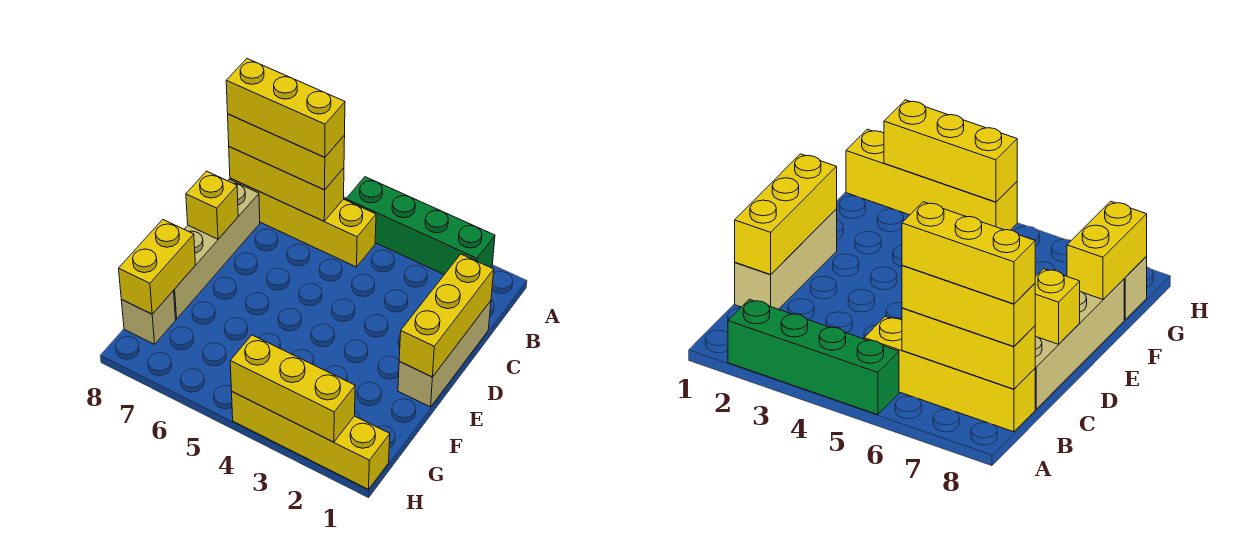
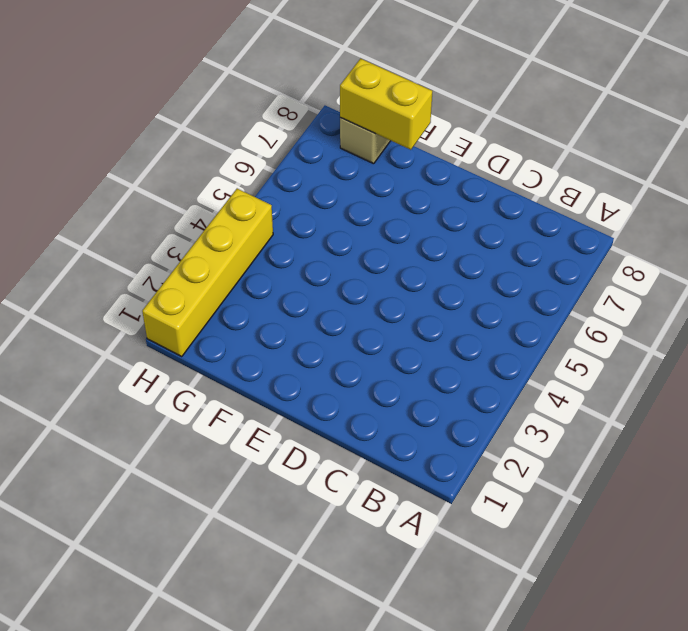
none -> green 1x4 brick [346,177,495,275]
none -> yellow 1x4 brick [230,178,376,267]
none -> tan 1x3 brick [398,301,491,407]

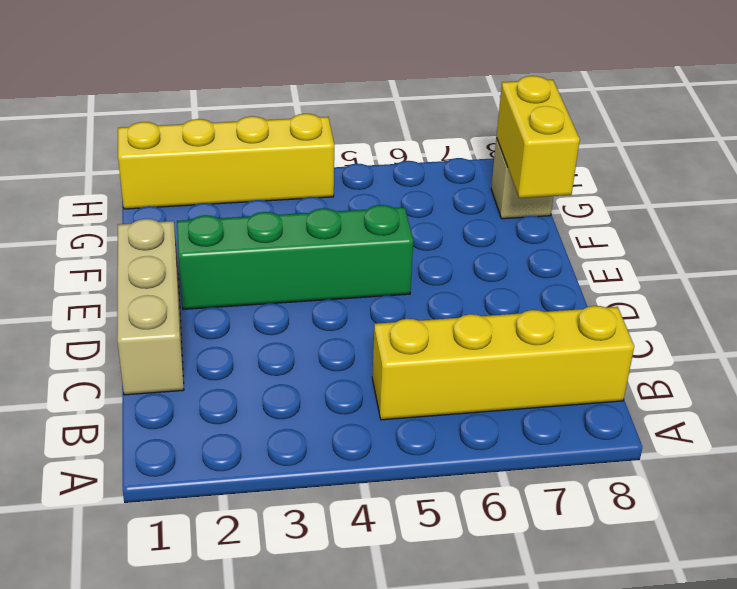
green 1x4 brick [177,205,413,309] -> green 1x4 brick moved to [346,177,495,275]
none -> tan 1x4 brick [173,180,260,319]
none -> yellow 1x3 brick [229,147,344,221]
none -> yellow 1x3 brick [399,254,494,377]

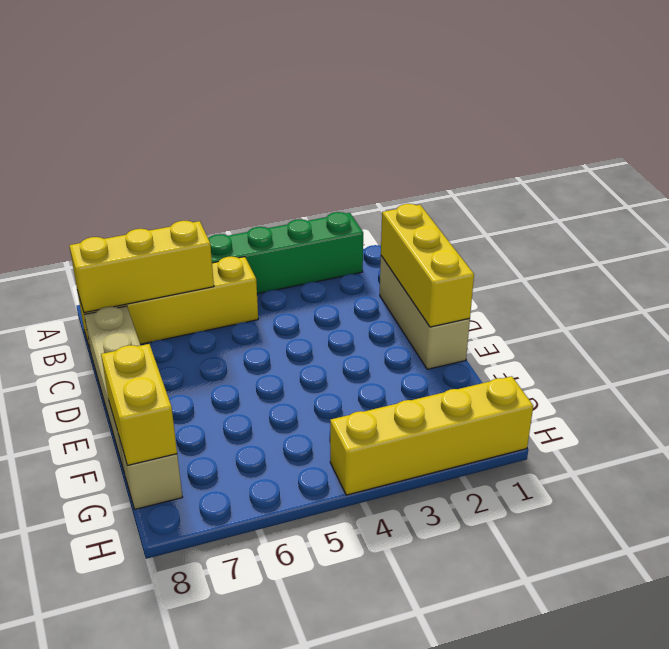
none -> yellow 1x1 brick [186,171,238,239]
none -> yellow 1x3 brick [230,335,355,442]
none -> yellow 1x3 brick [228,114,345,190]

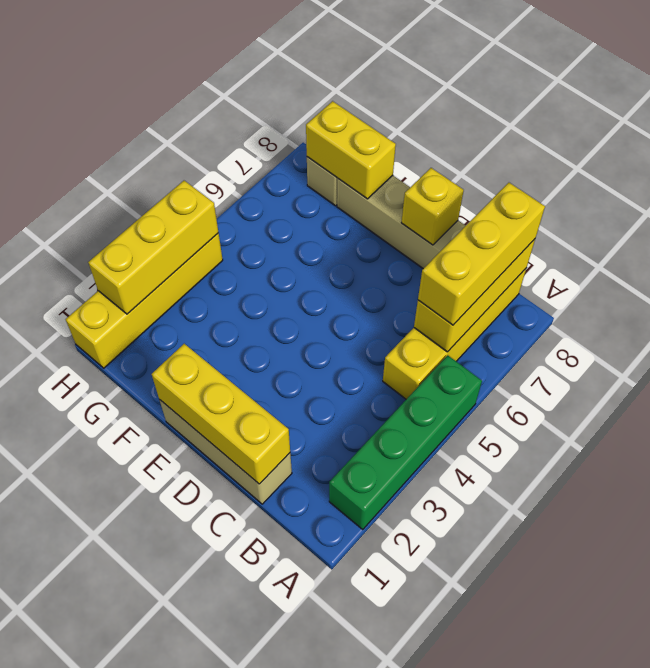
none -> yellow 1x3 brick [226,59,345,157]

